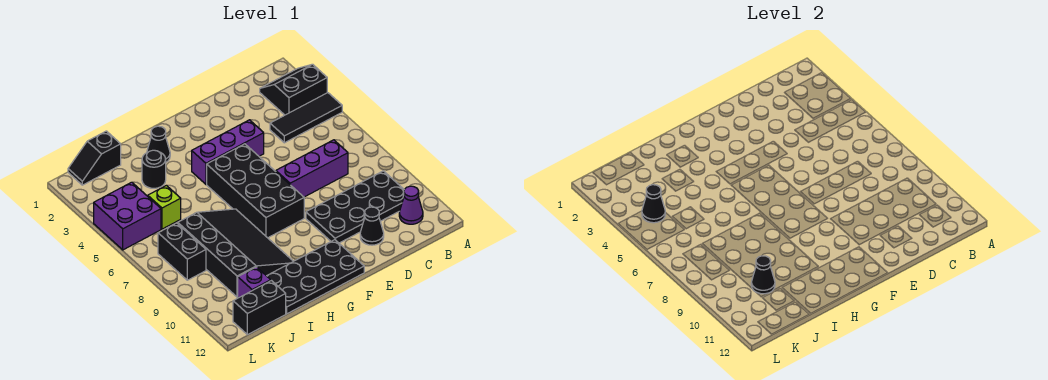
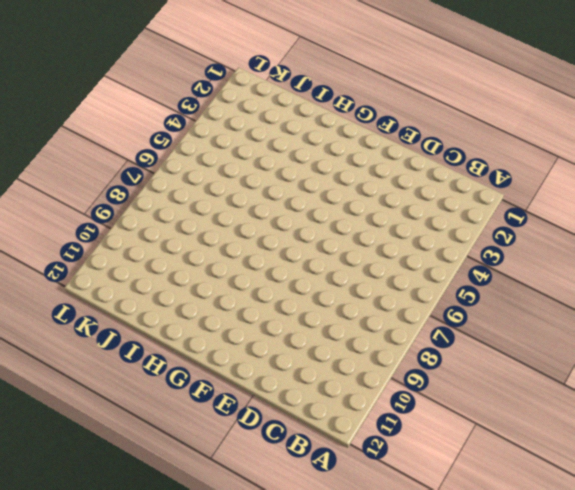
none -> black 2x2 slope [260,64,327,115]
none -> black 1x3 tile [270,93,342,143]
none -> black 2x4 plate [306,171,404,243]

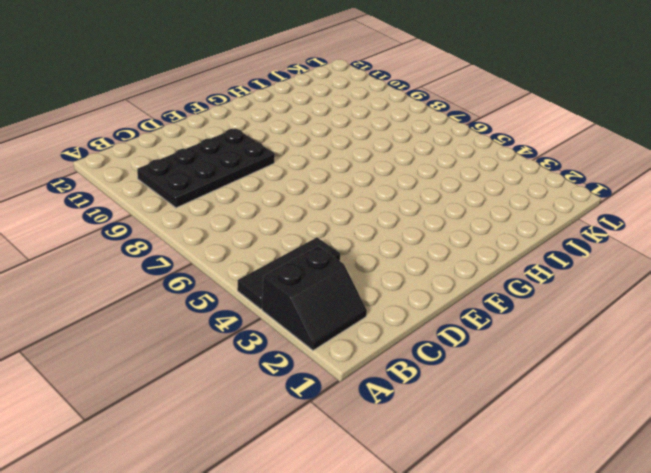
none -> purple 1x1 cone [399,186,423,224]
none -> purple 1x3 brick [276,140,348,197]
none -> black 1x1 cone [360,207,384,245]

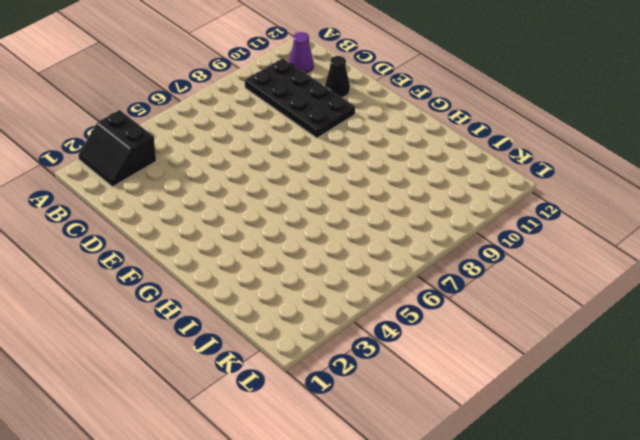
none -> black 1x3 tile [270,93,342,143]
none -> purple 1x3 brick [276,140,348,197]
none -> purple 1x3 brick [192,120,264,184]

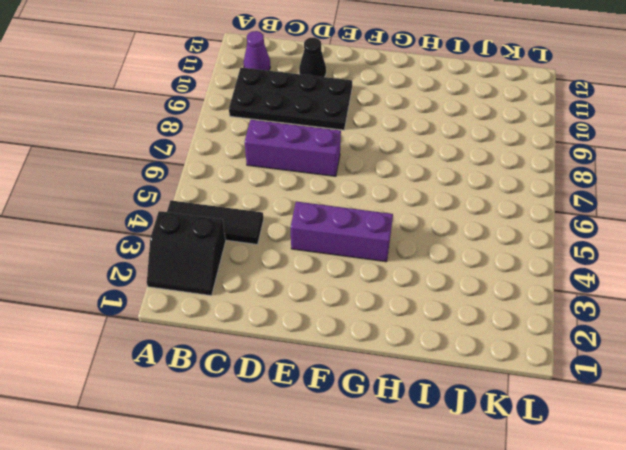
none -> black 2x4 brick [207,144,304,238]
none -> black 2x4 plate [267,240,364,314]
none -> black 1x1 cone [147,126,170,162]

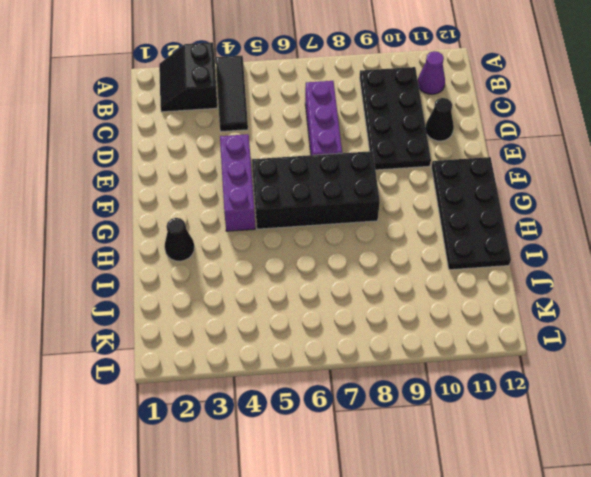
none -> black 3x4 slope [178,209,293,297]
none -> black 1x1 round brick [142,150,166,188]
none -> black 1x2 slope [68,131,121,185]

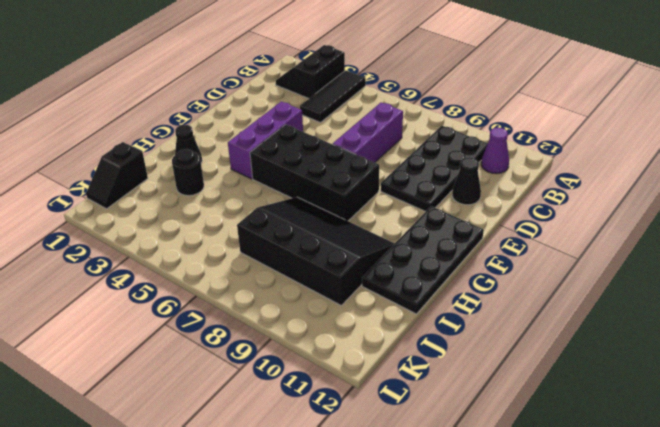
none -> lime 1x1 brick [148,185,181,229]
none -> purple 1x1 brick [238,267,271,298]
none -> black 1x2 brick [233,281,286,335]

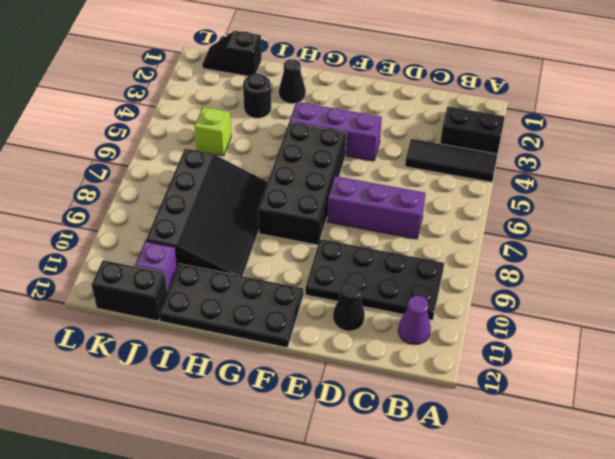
none -> purple 2x2 brick [94,182,161,250]
none -> black 1x2 brick [158,223,206,280]
none -> black 1x1 cone [751,256,775,294]

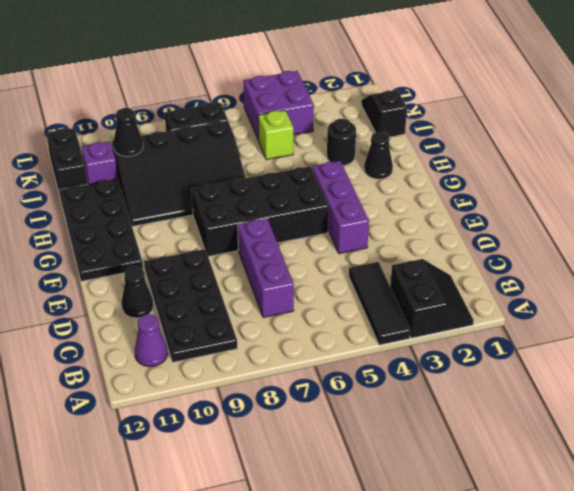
none -> black 1x1 cone [642,185,665,223]

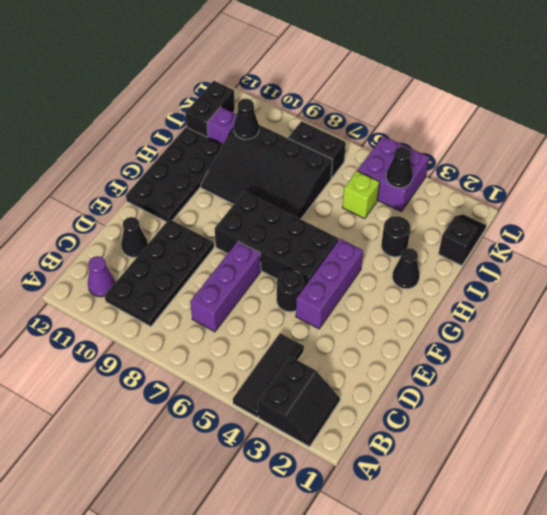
black 1x1 round brick [277,270,304,312] -> none

